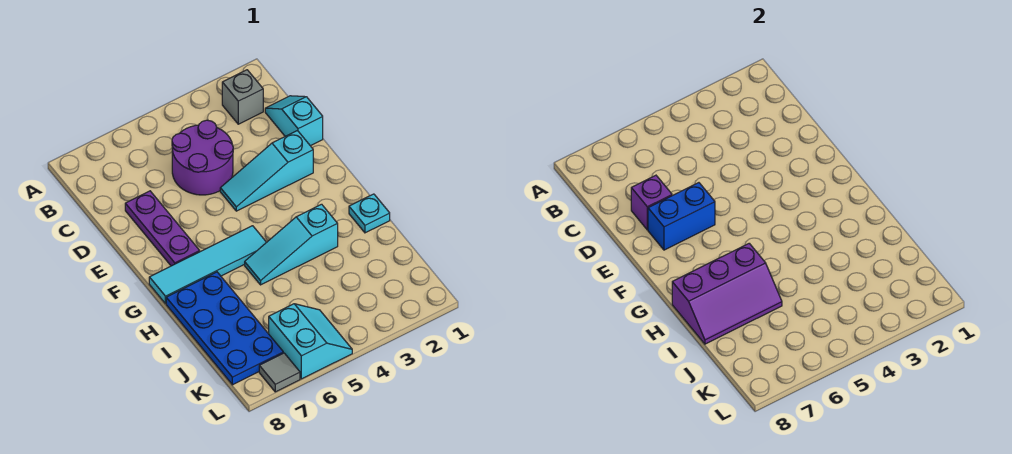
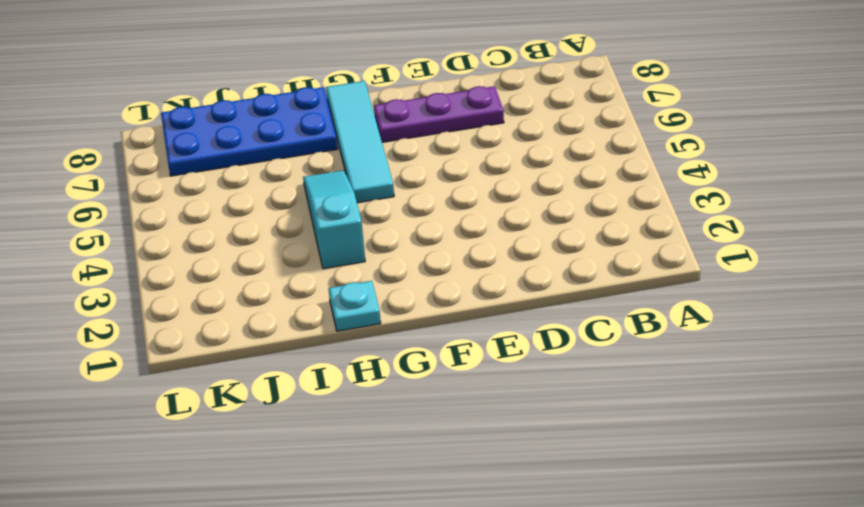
none -> grey 1x1 brick [222,70,263,124]
none -> cyan 1x2 slope [265,96,323,146]
none -> purple 2x2 round brick [172,120,233,195]

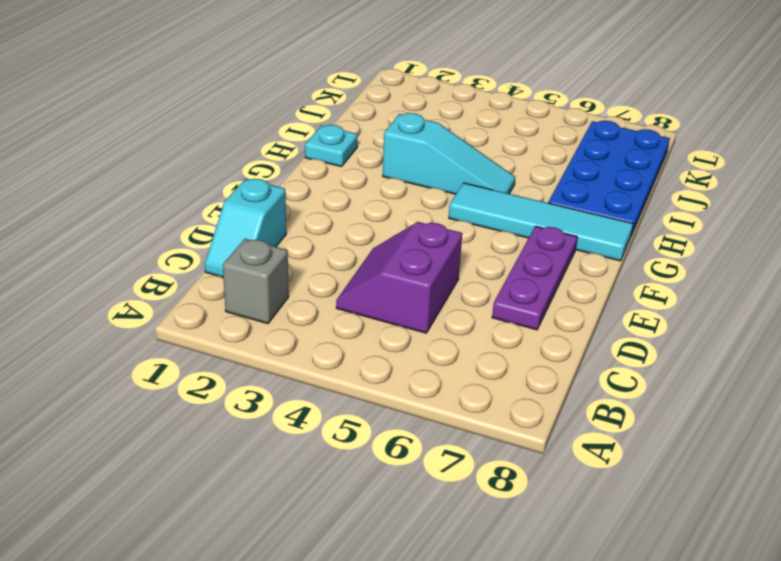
purple 2x2 slope [336,222,462,333] -> purple 2x2 round brick [172,120,233,195]
none -> cyan 1x3 slope [220,131,313,211]
none -> cyan 2x2 slope [269,304,352,379]
none -> grey 1x1 tile [259,353,300,392]

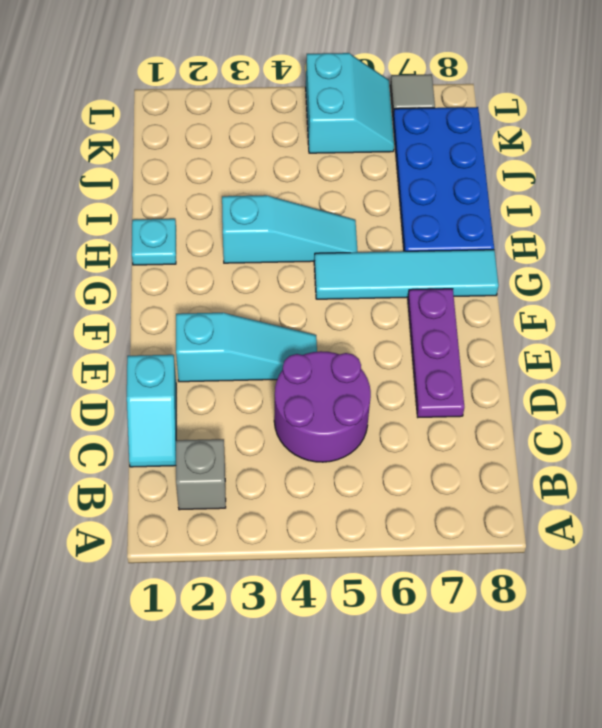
cyan 2x2 slope [306,53,394,153] -> cyan 2x2 slope turned to [269,304,352,379]
none -> purple 1x1 brick [631,175,672,230]
none -> blue 1x2 brick [648,183,715,250]
none -> purple 2x3 slope [672,243,782,344]

